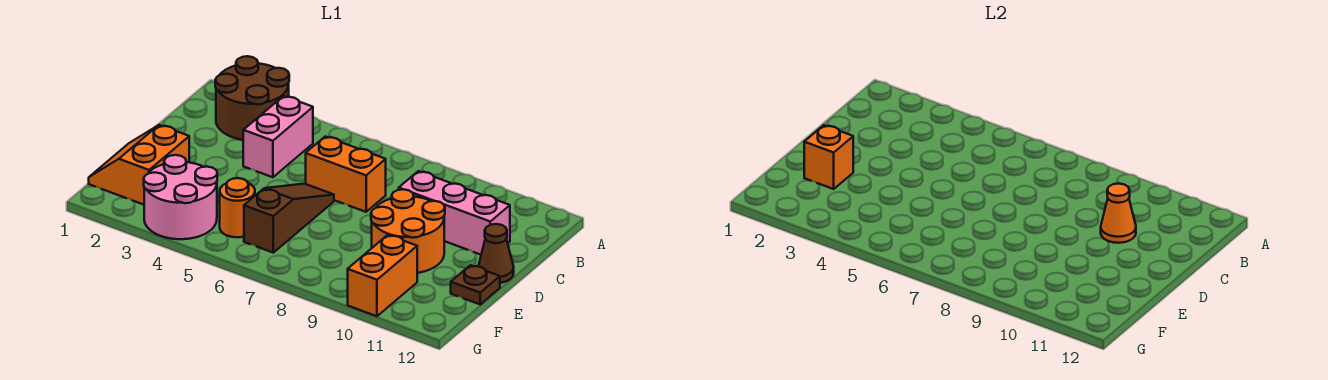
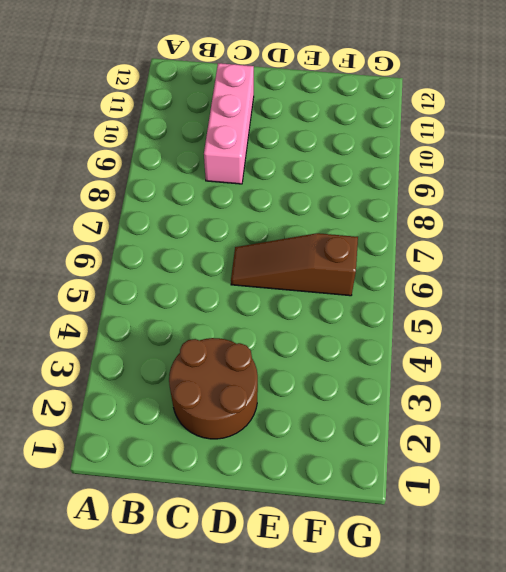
brown 2x2 round brick [169,338,258,439] -> brown 2x2 round brick moved to [215,56,289,140]
none -> pink 1x2 brick [243,96,313,177]
none -> orange 1x2 brick [306,136,386,212]
none -> orange 2x2 round brick [371,189,445,273]

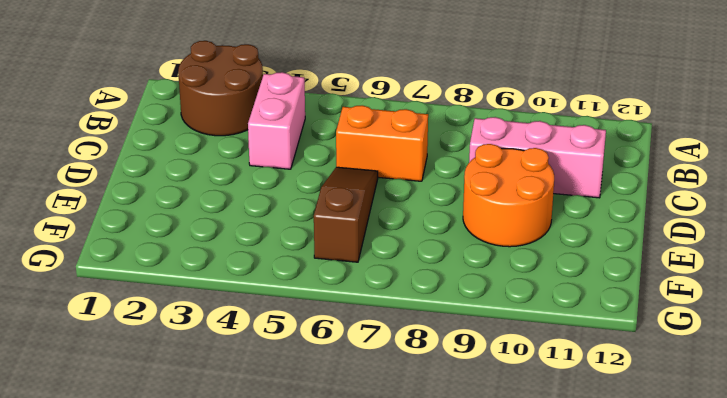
none -> brown 1x1 cone [478,224,514,283]
none -> orange 2x2 slope [89,125,189,205]
none -> brown 1x1 plate [451,265,500,304]

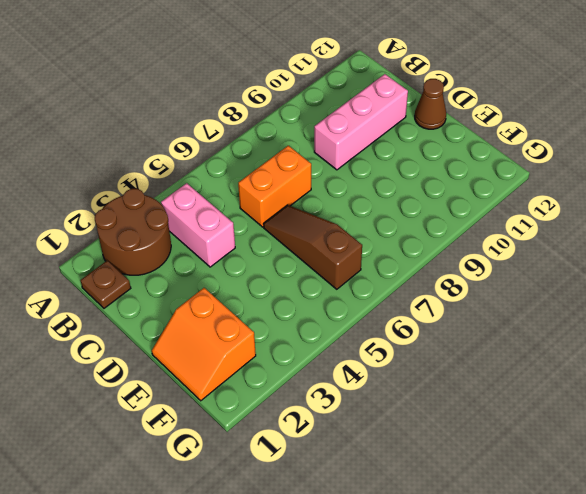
brown 1x1 plate [81,260,131,308] -> brown 1x1 plate moved to [451,265,500,304]
none -> orange 2x2 round brick [371,189,445,273]
none -> pink 2x2 round brick [144,155,217,239]
none -> orange 1x1 round brick [220,178,255,237]

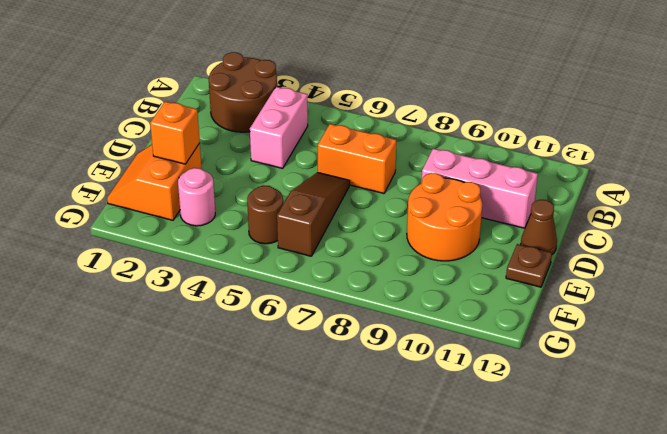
pink 1x1 round brick [178,168,215,226] -> pink 2x2 round brick [144,155,217,239]
brown 1x1 round brick [247,185,283,244] -> orange 1x1 round brick [220,178,255,237]
none -> orange 1x2 brick [348,235,417,316]
none -> orange 1x1 cone [1101,184,1136,243]

